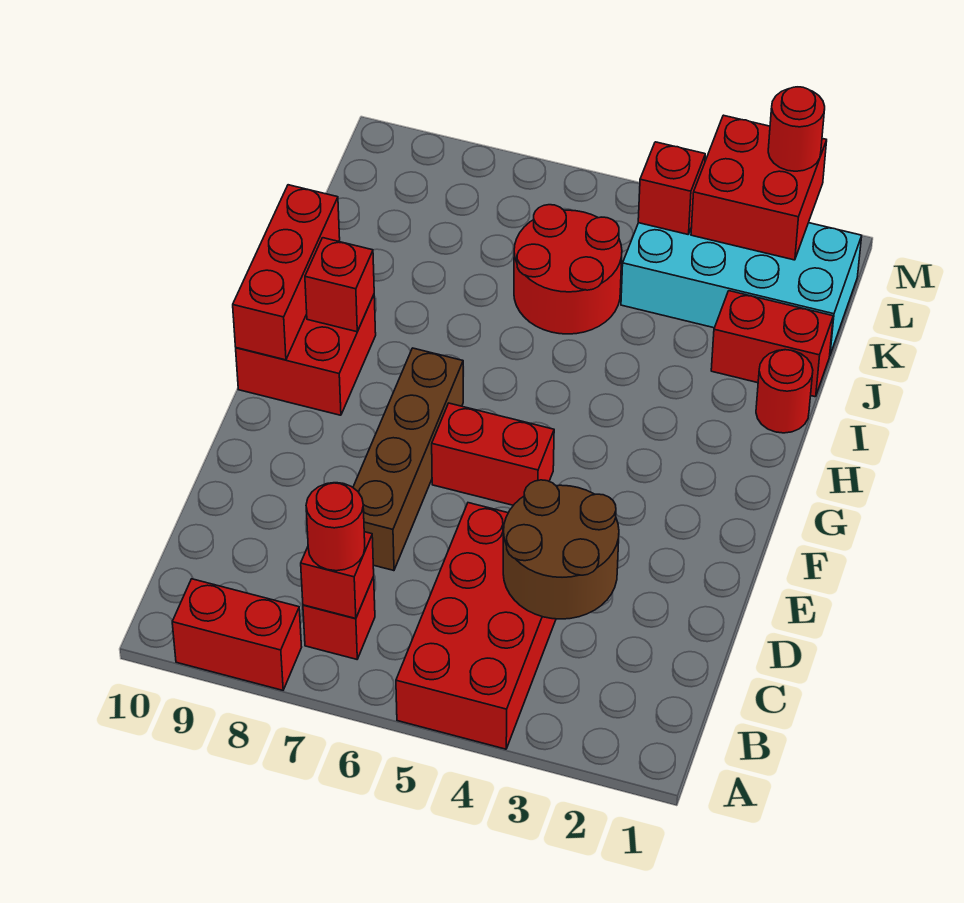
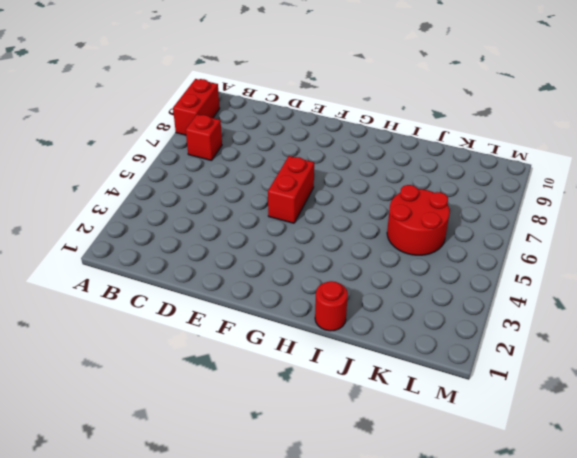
none -> red 2x4 brick [396,503,556,749]
none -> brown 1x4 brick [353,348,463,571]
none -> red 2x2 brick [236,295,376,415]

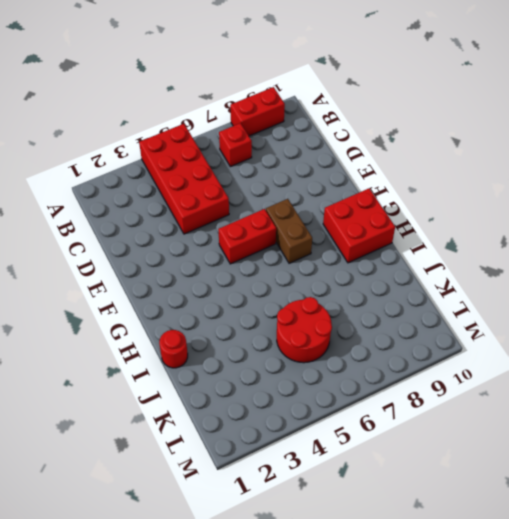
brown 1x2 brick [266,199,312,263] -> brown 1x4 brick [353,348,463,571]
none -> red 1x2 brick [711,291,833,397]
none -> cyan 2x4 brick [621,223,862,354]
none -> red 1x1 brick [301,532,374,619]

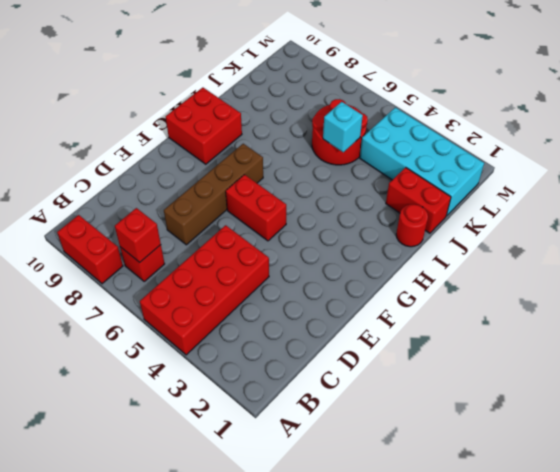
cyan 1x1 brick [323,102,363,152] -> none
none -> brown 2x2 round brick [503,480,619,619]
none -> red 1x3 brick [233,185,340,360]
none -> red 1x1 brick [305,238,374,332]

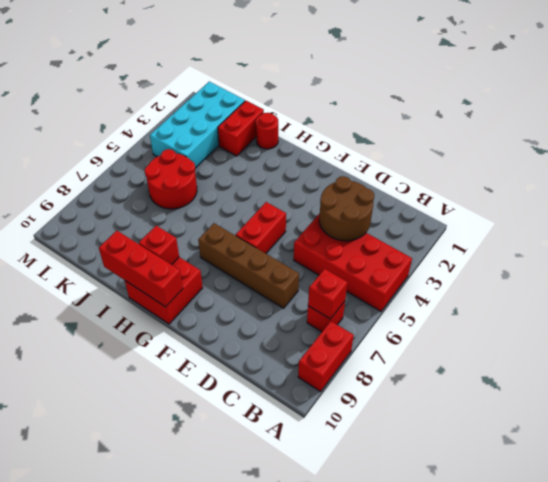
none -> red 2x2 brick [691,115,827,260]
none -> red 1x1 brick [638,142,705,234]
none -> red 1x1 round brick [306,483,365,571]

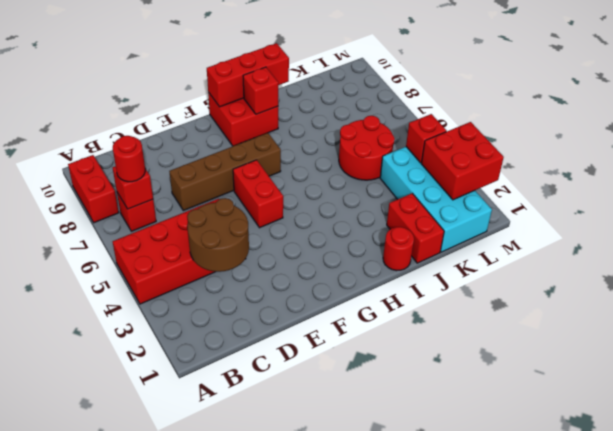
none -> red 1x1 round brick [768,87,825,171]

